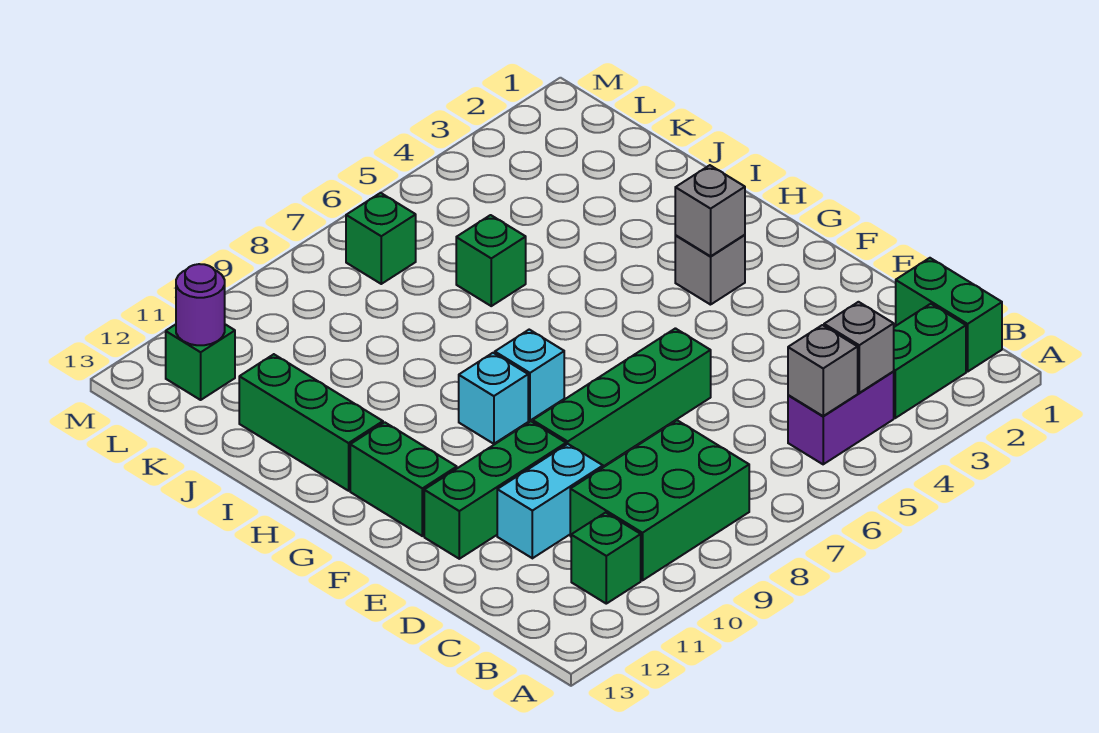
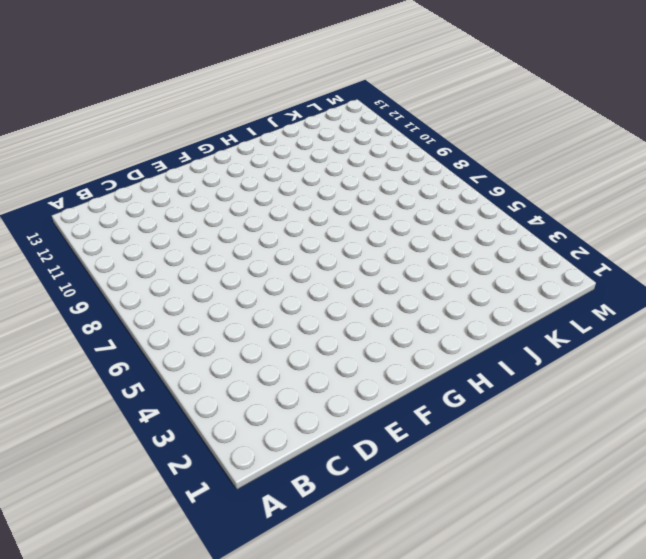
none -> green 1x2 brick [896,258,1002,372]
none -> green 1x2 brick [894,304,966,418]
none -> purple 1x2 brick [788,371,894,464]

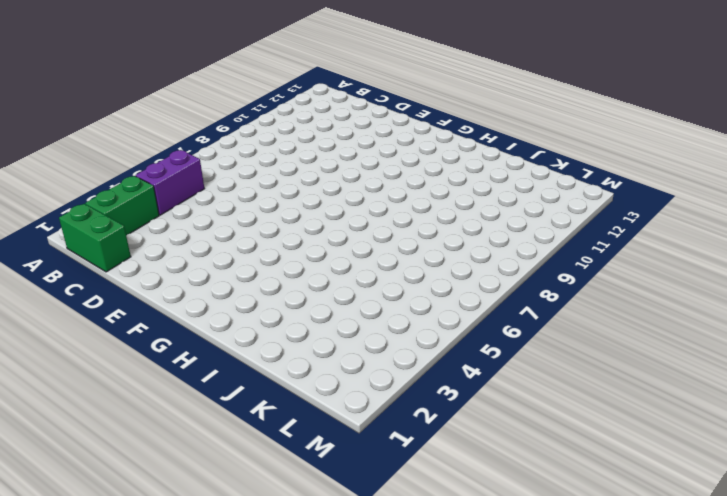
none -> green 2x3 brick [570,420,749,580]
none -> green 1x1 brick [571,513,641,604]
none -> cyan 1x2 brick [497,444,603,558]

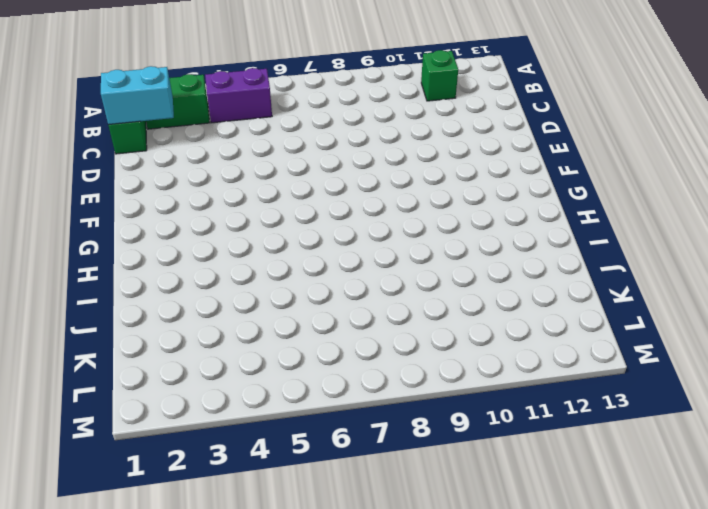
cyan 1x2 brick [101,66,174,125] -> cyan 1x2 brick moved to [497,444,603,558]
none -> green 2x3 brick [570,420,749,580]
none -> green 1x4 brick [533,328,711,466]
none -> green 1x3 brick [424,421,566,559]

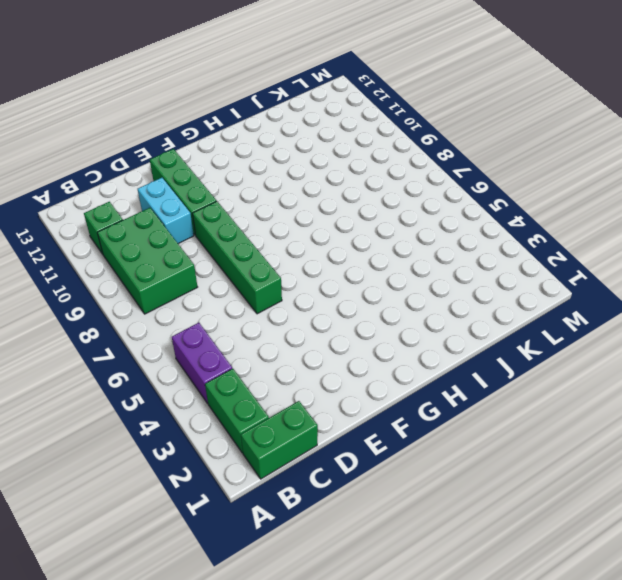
none -> green 1x2 brick [350,422,457,536]
none -> grey 1x1 brick [675,235,745,305]
none -> cyan 1x1 brick [495,330,564,421]

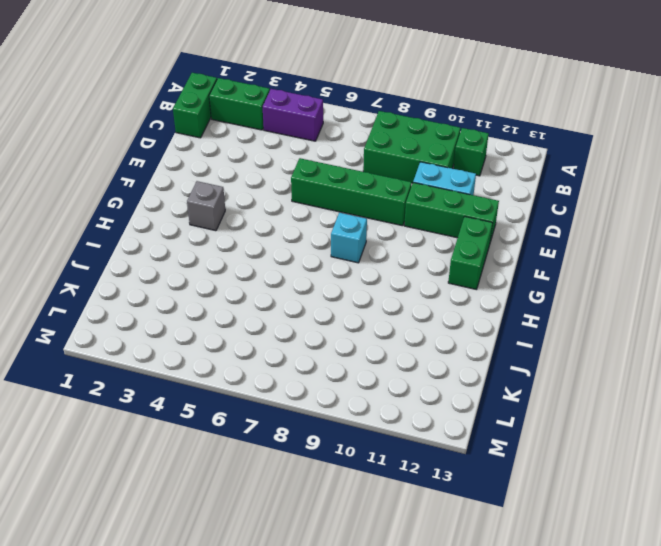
none -> cyan 1x1 brick [459,353,528,444]
none -> green 1x3 brick [239,354,383,491]
none -> green 1x1 brick [456,215,526,306]

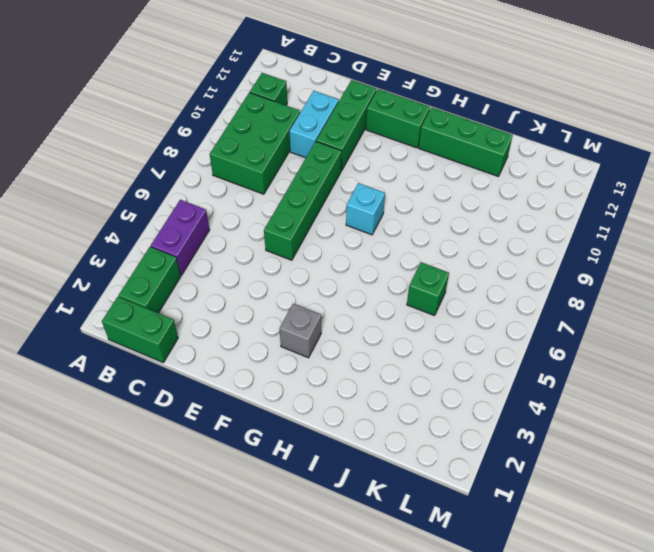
none -> cyan 1x1 brick [459,353,528,444]
none -> green 1x1 brick [346,193,416,284]
none -> green 1x1 brick [166,324,235,400]

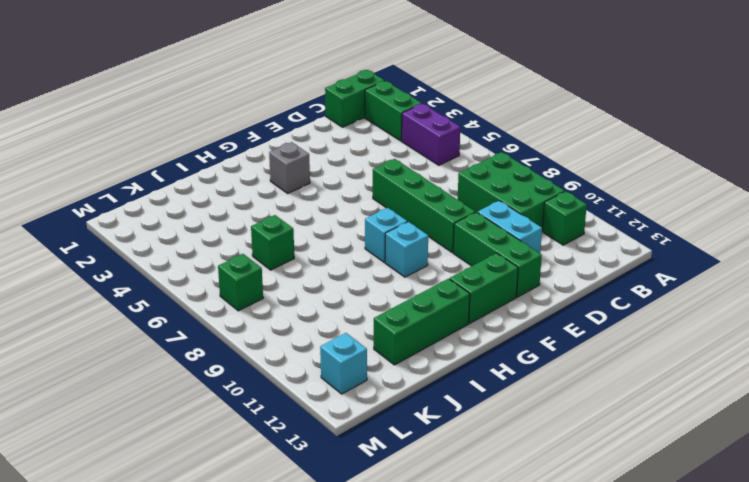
cyan 1x1 brick [320,333,367,394] -> green 1x1 brick [166,324,235,400]
none -> grey 1x1 brick [824,302,894,393]
none -> grey 1x1 brick [788,325,858,416]
none -> grey 1x1 brick [675,165,745,256]

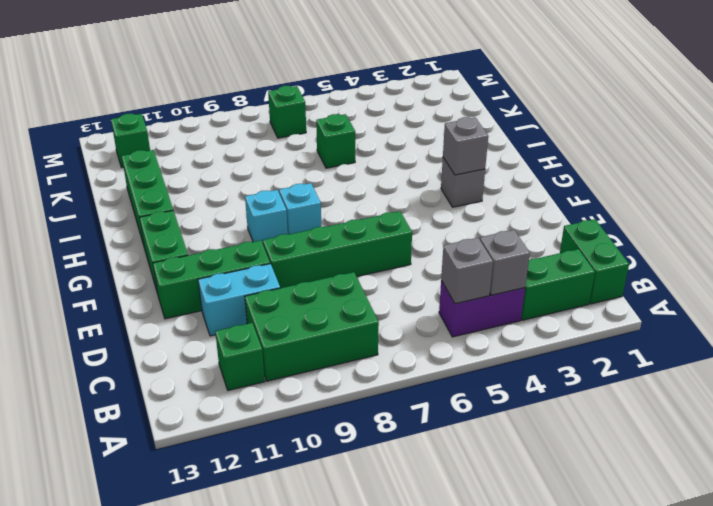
none -> purple 1x1 round brick [176,264,225,345]

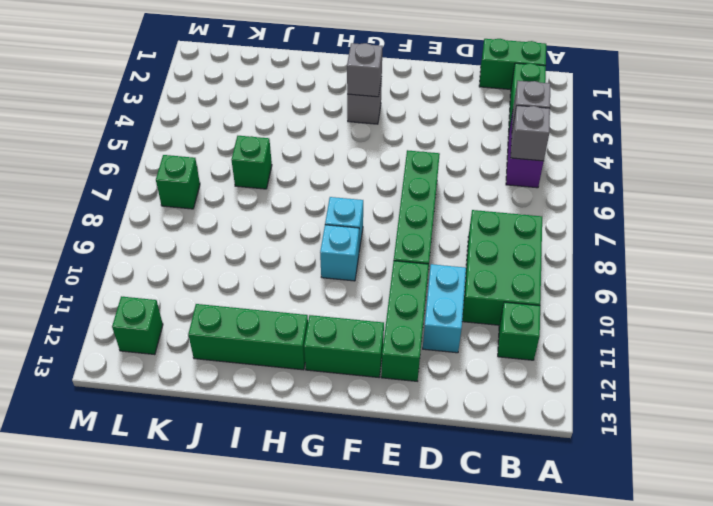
none -> purple 1x1 round brick [176,264,225,345]

